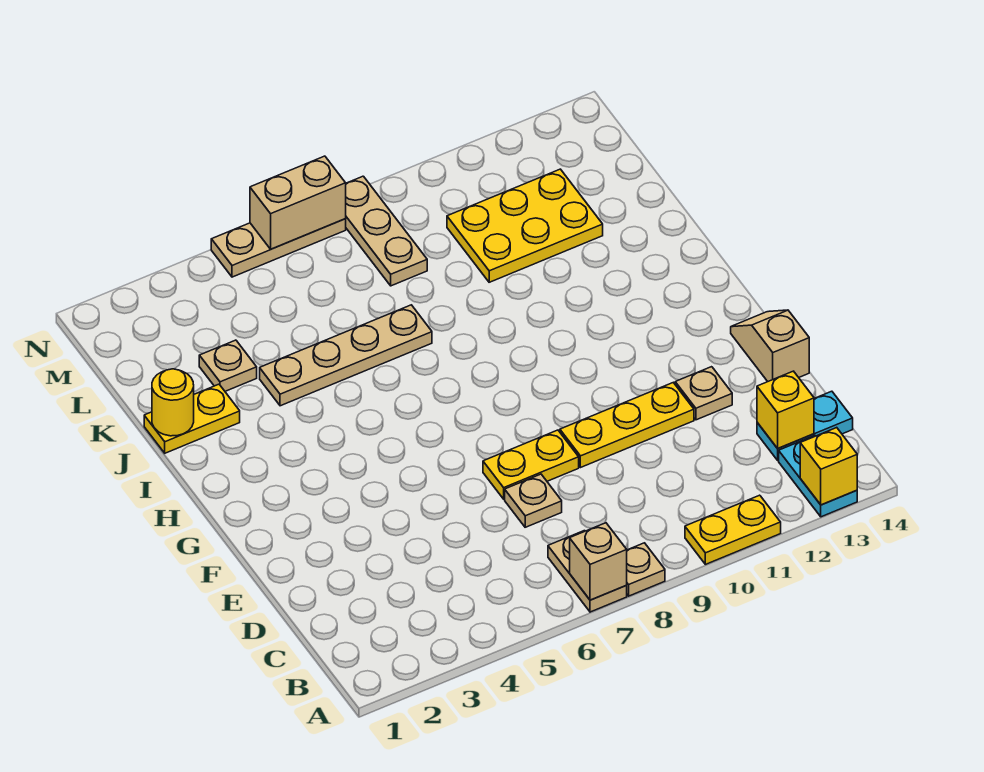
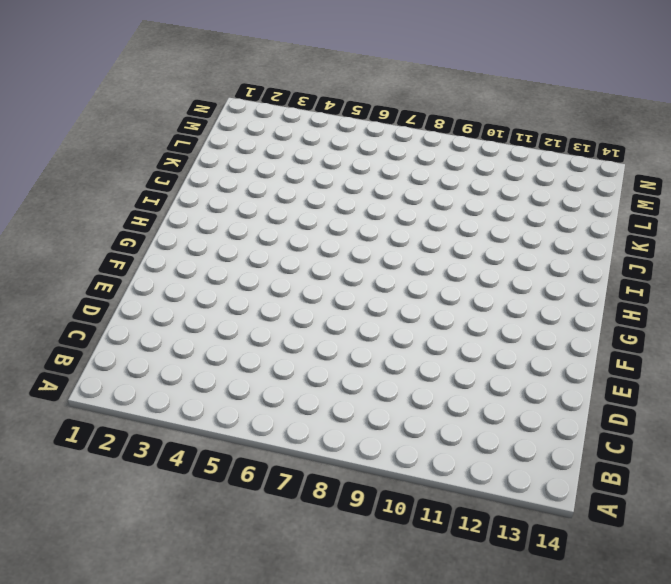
none -> tan 1x2 plate [548,531,627,612]
none -> tan 1x1 plate [626,543,665,596]
none -> yellow 1x2 plate [685,495,781,564]

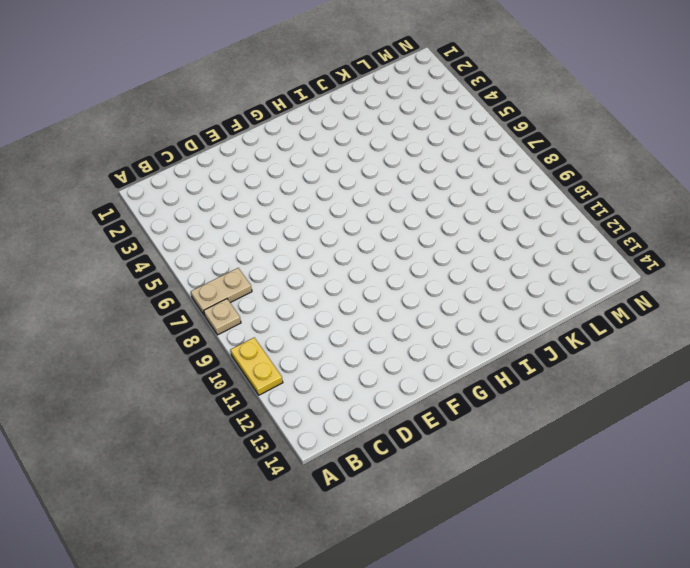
none -> cyan 1x2 plate [779,436,857,517]
none -> cyan 1x2 plate [757,391,853,460]
none -> tan 1x1 plate [505,474,562,527]

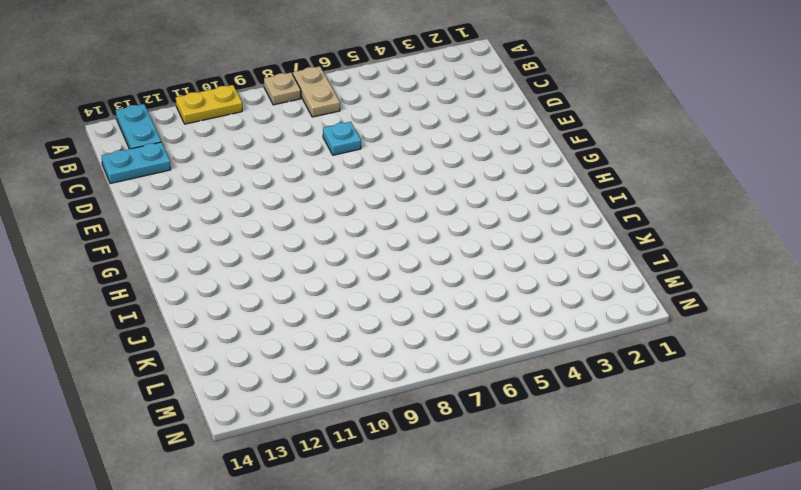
cyan 1x1 plate [323,122,361,155] -> tan 1x1 plate [505,474,562,527]
none -> yellow 1x2 plate [483,430,579,499]
none -> yellow 1x3 plate [560,383,694,468]
none -> tan 1x1 plate [675,367,732,420]

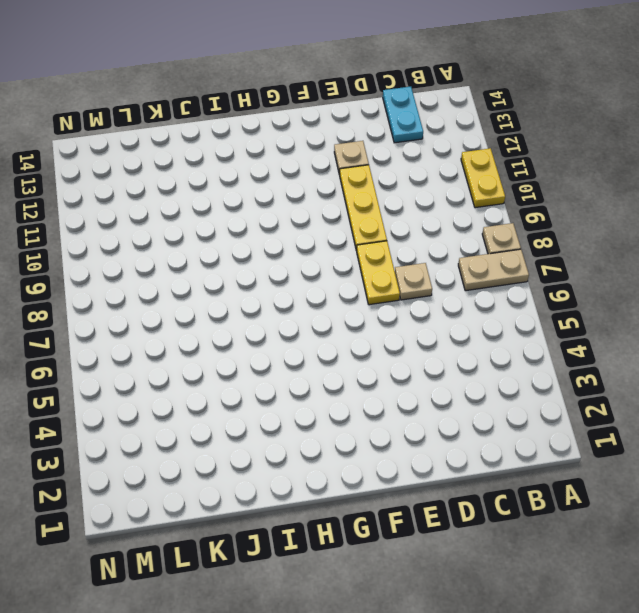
none -> cyan 1x2 plate [779,436,857,517]
none -> tan 1x2 slope [731,310,809,382]
none -> yellow 1x2 plate [144,384,240,453]

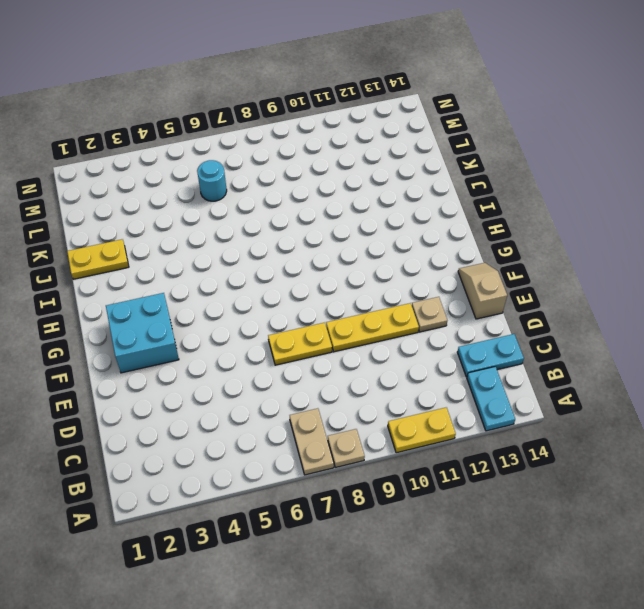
cyan 2x2 brick [106,293,179,373] -> none
cyan 1x1 round brick [197,160,227,201] -> none
none -> tan 1x1 plate [505,474,562,527]
none -> tan 1x4 plate [260,305,432,406]
none -> tan 1x1 plate [199,340,257,391]

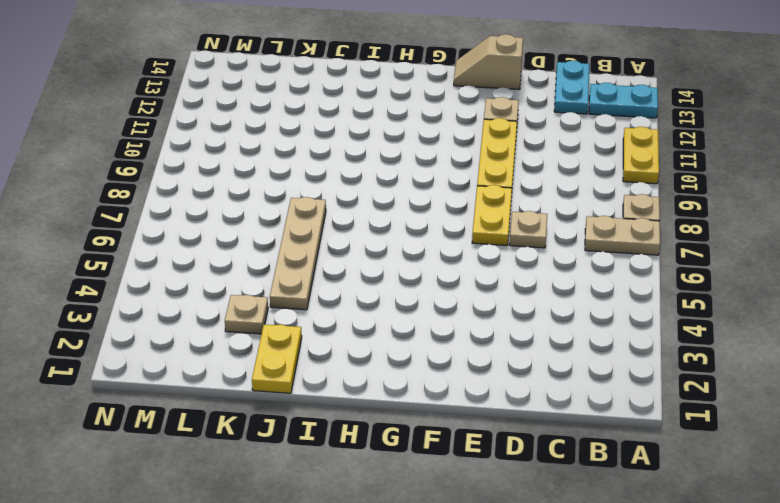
none -> yellow 2x3 plate [447,169,603,282]
none -> tan 1x3 plate [345,176,427,286]
none -> tan 1x3 plate [211,219,346,277]

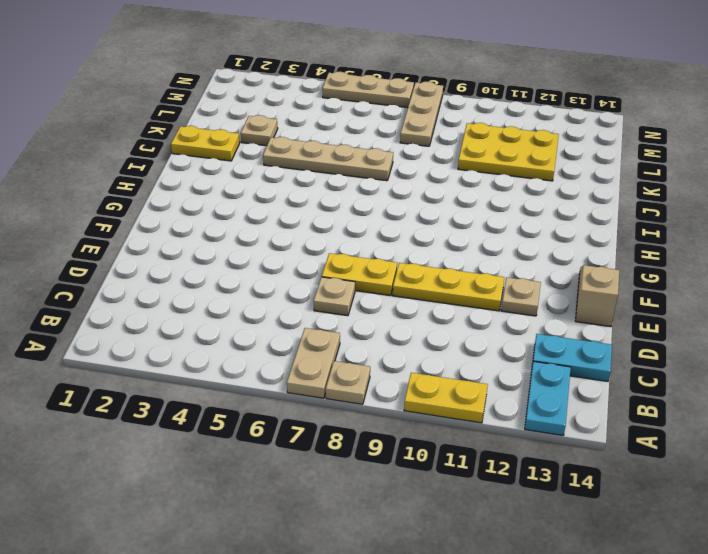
none -> tan 1x1 brick [570,523,627,600]
none -> yellow 1x1 brick [800,428,857,505]
none -> yellow 1x1 brick [757,371,814,448]

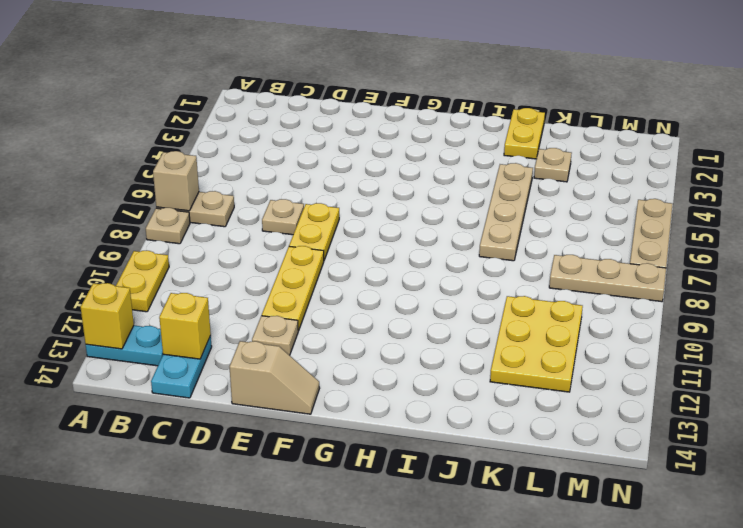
none -> yellow 1x1 round brick [152,369,194,436]
none -> tan 1x2 brick [250,156,346,249]

